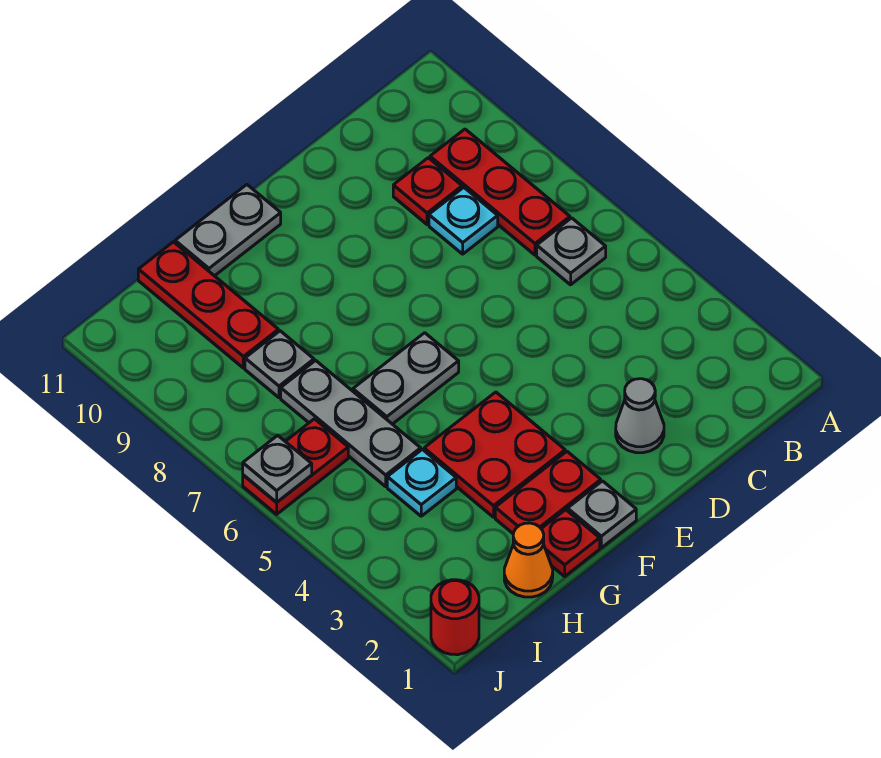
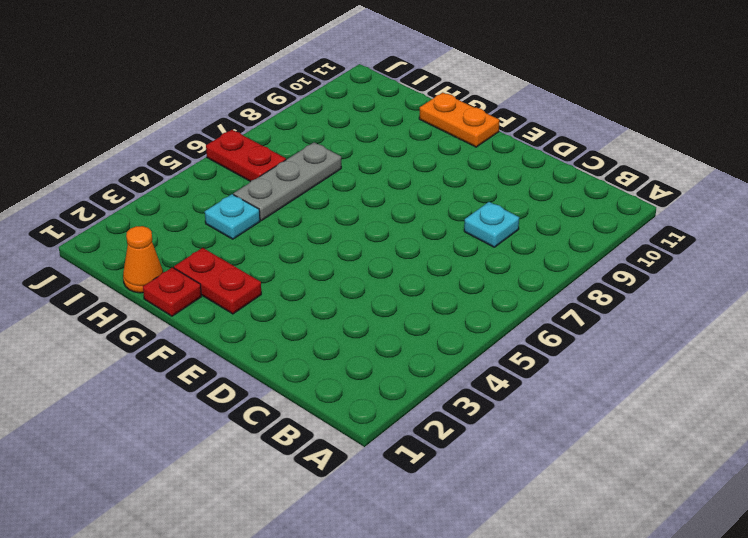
orange 1x2 plate [419,92,499,147] -> grey 1x2 plate [175,185,281,276]
none -> grey 1x1 plate [537,218,606,285]
none -> red 1x3 plate [430,129,570,255]
none -> red 1x1 plate [393,158,462,225]

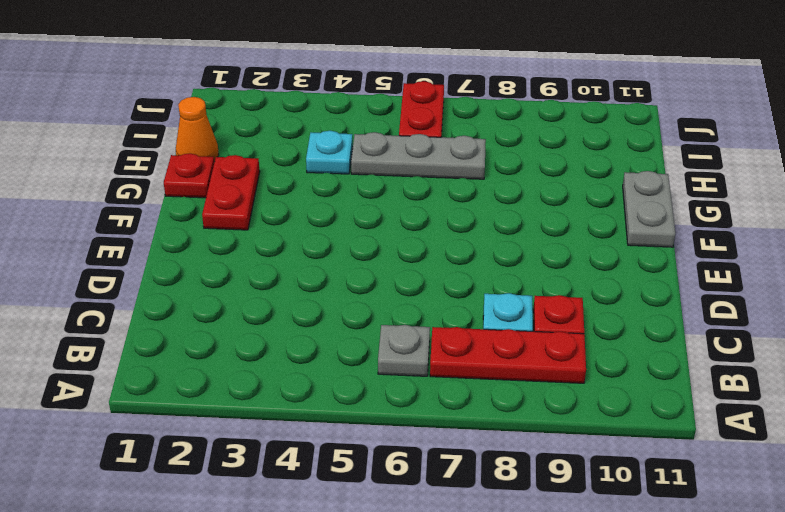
none -> grey 1x1 cone [616,379,664,453]
none -> grey 1x1 plate [568,481,636,548]
none -> red 2x2 plate [424,392,565,517]

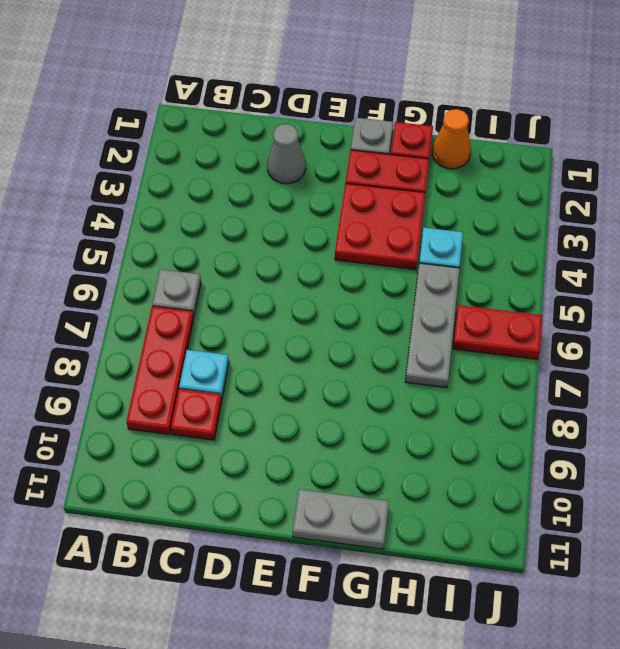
none -> grey 1x2 plate [353,333,459,424]
none -> grey 1x1 plate [245,331,314,398]
none -> red 1x3 plate [138,242,278,368]

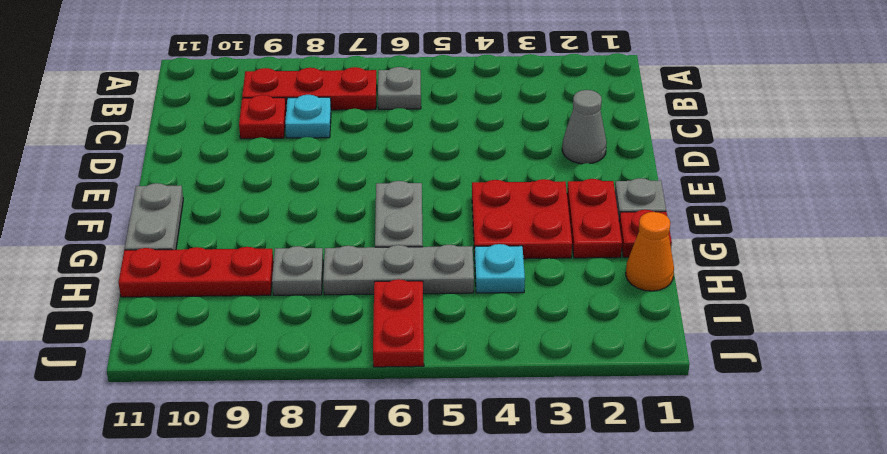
none -> red 1x1 round brick [431,580,479,655]
none -> grey 1x1 plate [243,435,312,502]

